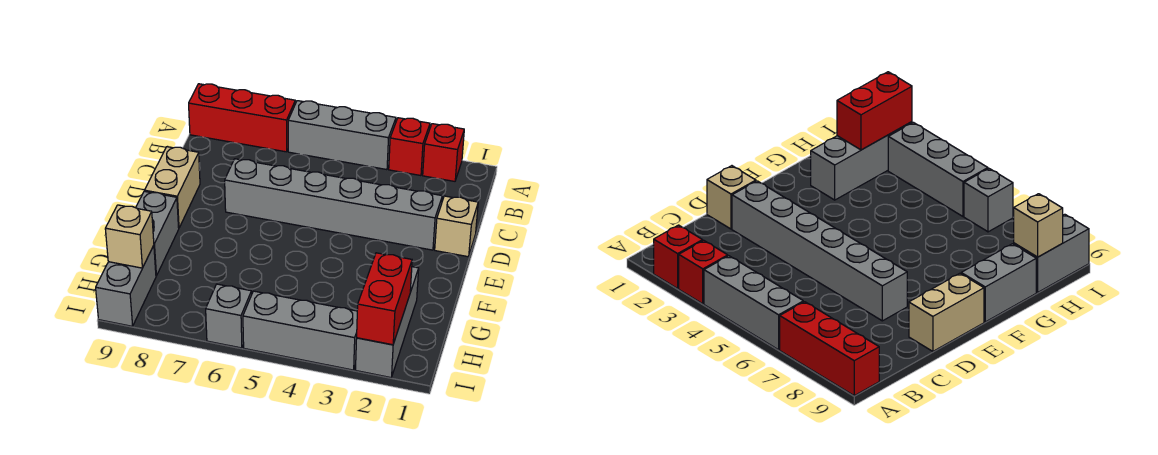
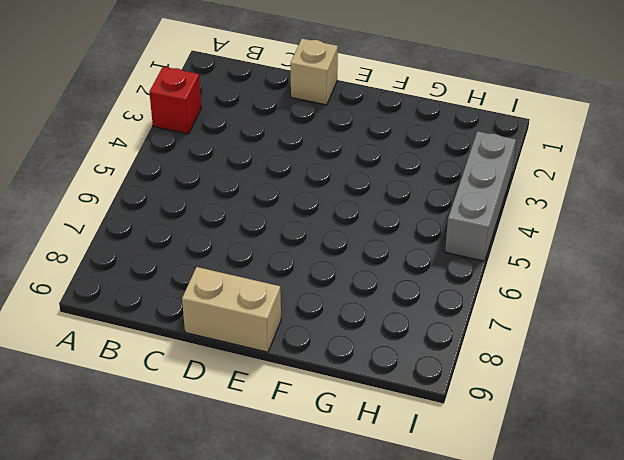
none -> red 1x1 brick [423,124,464,181]
none -> grey 1x3 brick [288,101,396,170]
none -> red 1x3 brick [189,84,295,152]

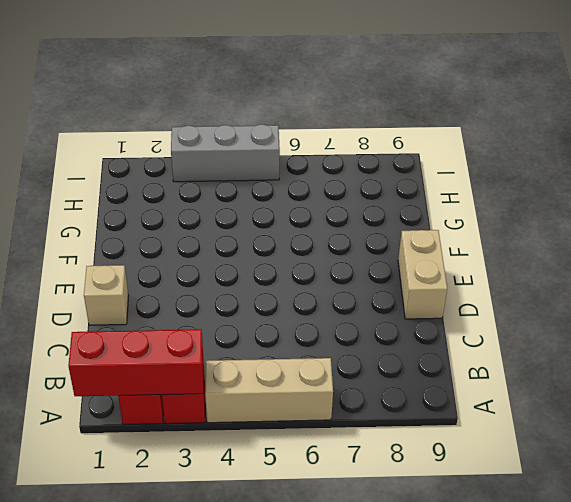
red 1x3 brick [68,329,204,396] -> red 1x3 brick moved to [189,84,295,152]
tan 1x3 brick [205,358,333,423] -> grey 1x3 brick [288,101,396,170]
none -> grey 1x6 brick [225,159,442,250]
none -> grey 1x2 brick [136,191,179,276]
none -> grey 1x3 brick [356,267,419,377]

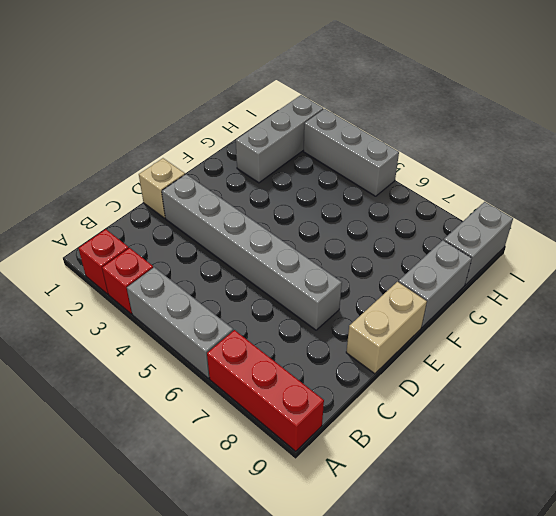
none -> grey 1x1 brick [206,284,252,348]
none -> red 1x2 brick [357,253,412,345]
none -> tan 1x1 brick [105,205,154,268]

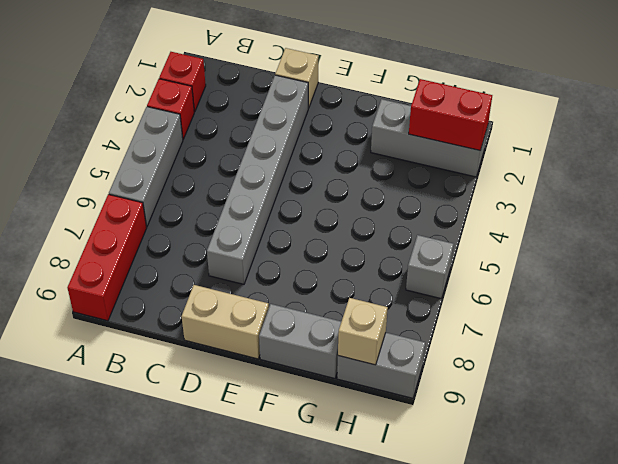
none -> grey 1x3 brick [243,291,357,370]

